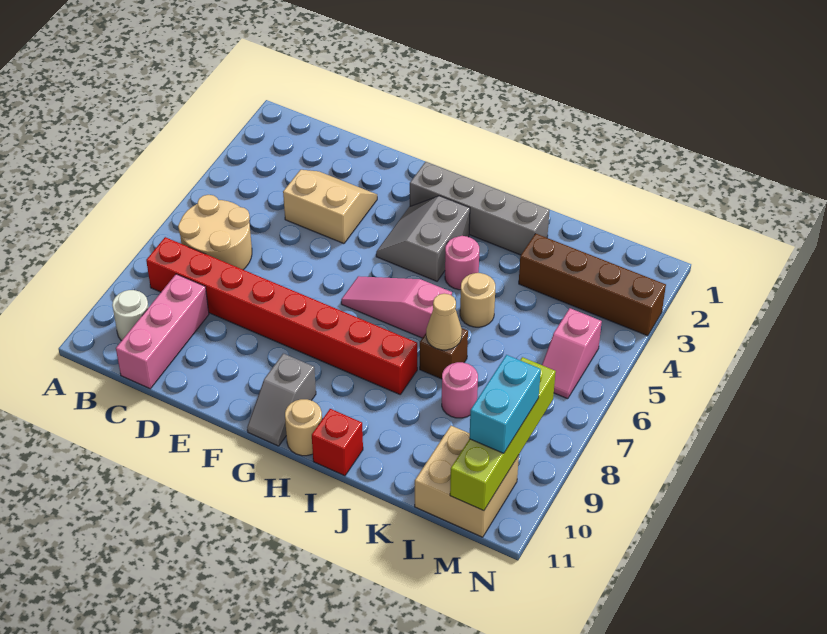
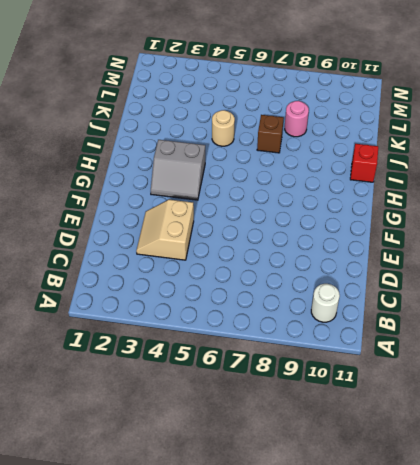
none -> tan 2x2 round brick [178,195,252,270]
none -> red 1x8 brick [146,237,417,394]
none -> pink 1x3 brick [116,274,209,389]

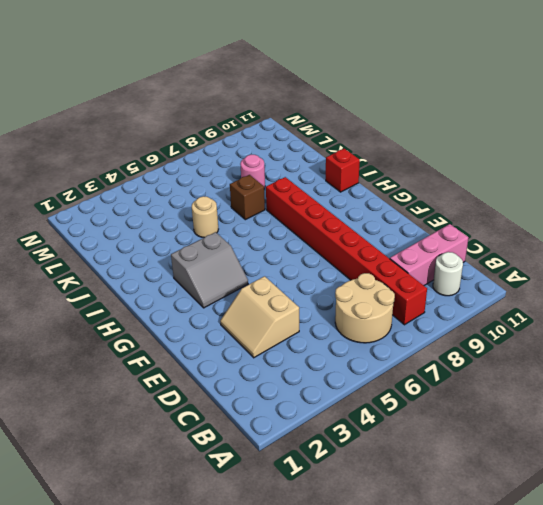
none -> grey 1x4 brick [410,162,550,255]
none -> pink 1x3 slope [341,276,452,338]
none -> grey 1x2 slope [247,353,316,446]

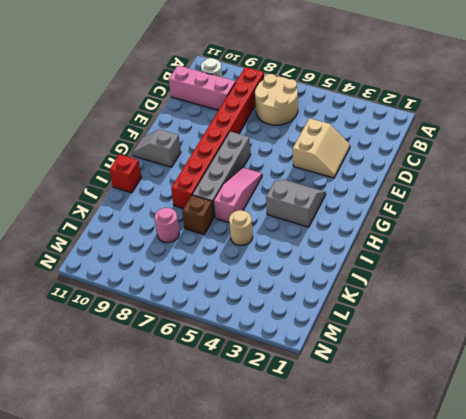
grey 1x4 brick [192,132,251,218] -> grey 1x4 brick moved to [410,162,550,255]
none -> tan 1x1 round brick [285,399,322,456]
none -> pink 1x1 round brick [445,236,479,290]
none -> brown 1x4 brick [519,234,666,336]

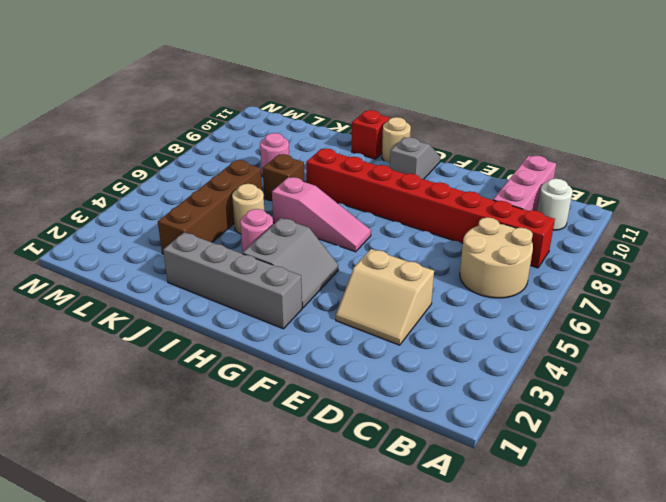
brown 1x4 brick [158,160,262,254] -> brown 1x4 brick turned to [519,234,666,336]
none -> tan 2x2 brick [415,426,519,537]
none -> pink 1x2 slope [542,308,602,399]
none -> tan 1x1 cone [426,294,462,350]

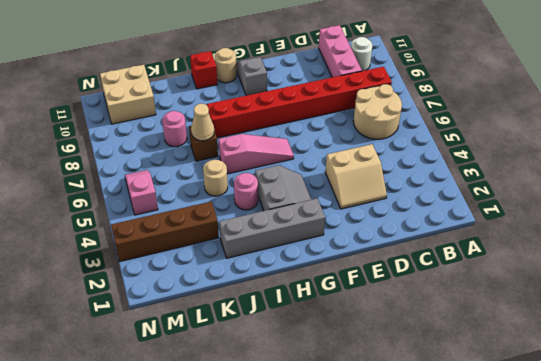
none -> lime 1x4 brick [450,357,556,511]
none -> cyan 1x2 brick [469,355,541,453]

